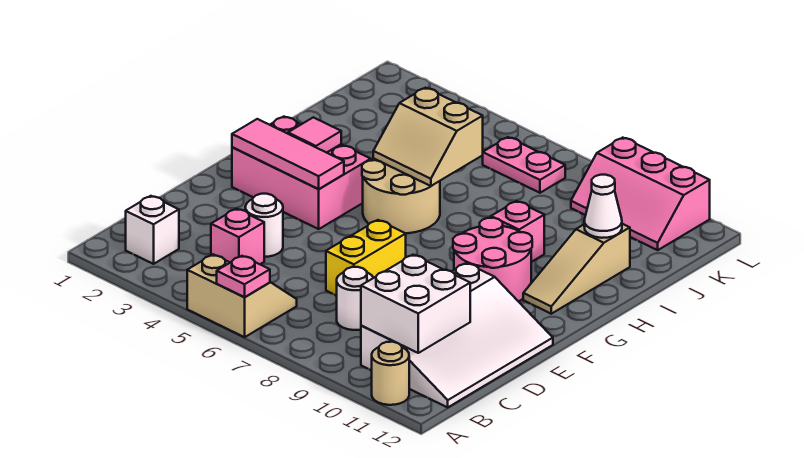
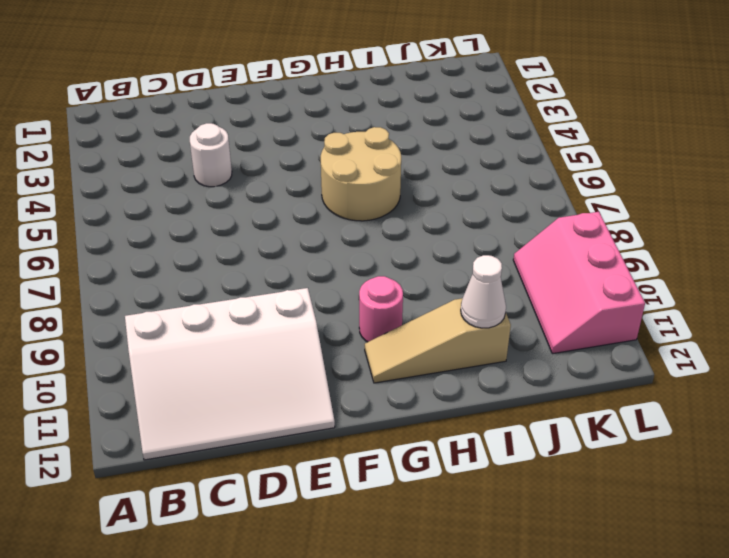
pink 1x1 round brick [359,276,403,342] -> pink 2x2 round brick [453,218,532,301]
none -> tan 2x2 slope [187,254,297,337]
none -> tan 1x1 round brick [372,342,409,405]
none -> white 1x1 brick [126,196,179,264]

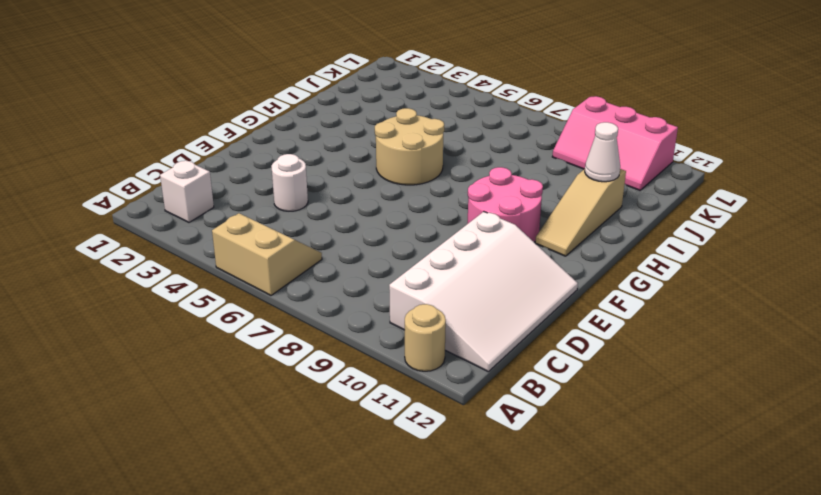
none -> pink 1x1 brick [211,209,264,264]
none -> white 1x1 round brick [337,267,373,330]
none -> yellow 1x2 brick [326,220,406,296]

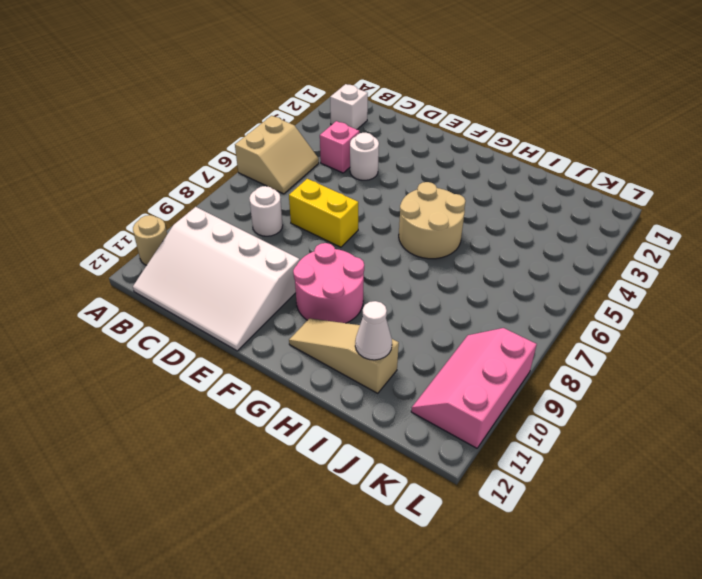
none -> pink 2x3 brick [232,117,371,229]
none -> pink 1x1 brick [491,201,544,262]
none -> pink 1x2 plate [483,137,565,193]

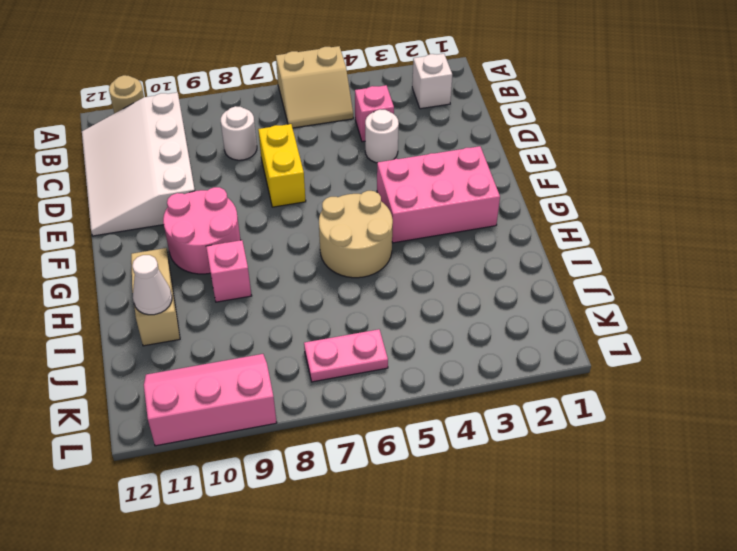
none -> pink 1x1 plate [217,256,270,297]
none -> white 2x2 brick [361,255,470,353]
none -> pink 1x3 tile [232,119,344,189]

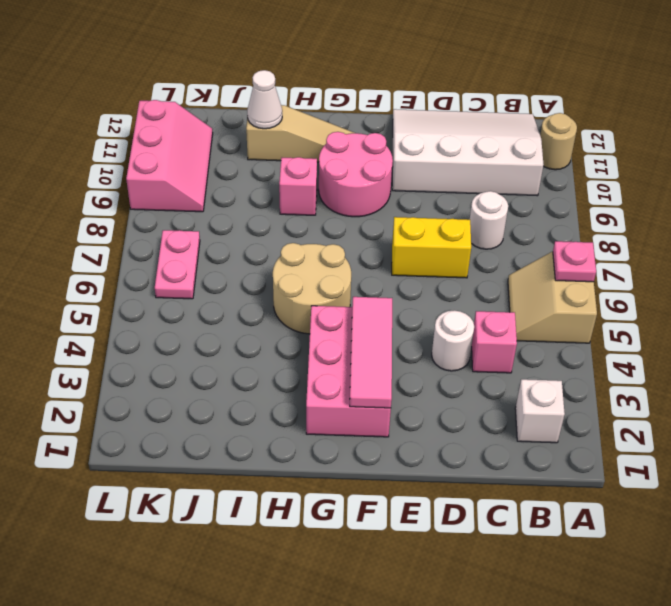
none -> white 2x2 brick [361,255,470,353]
none -> pink 1x1 tile [288,117,341,153]
none -> tan 2x2 slope [373,88,483,186]

